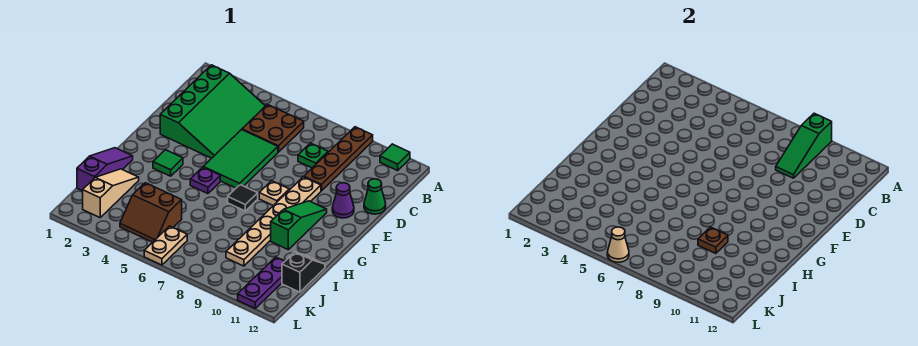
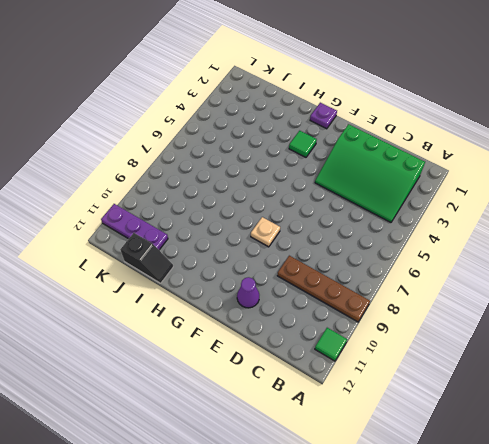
purple 1x1 plate [310,103,337,129] -> purple 1x1 plate moved to [190,167,220,194]
none -> brown 2x2 plate [242,105,304,152]
none -> green 1x1 plate [298,143,328,168]
none -> green 2x3 tile [203,130,278,188]

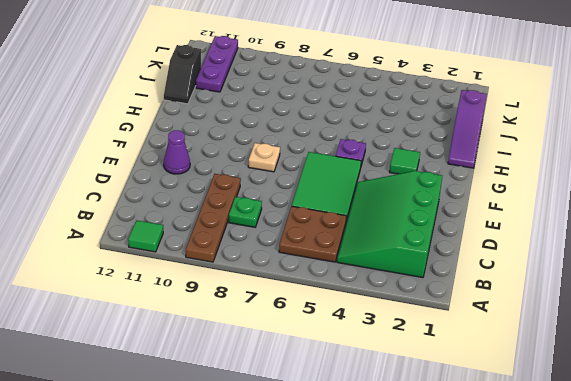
none -> green 1x1 cone [364,179,386,214]
none -> tan 1x6 plate [226,177,321,266]
none -> green 1x3 slope [271,201,327,250]

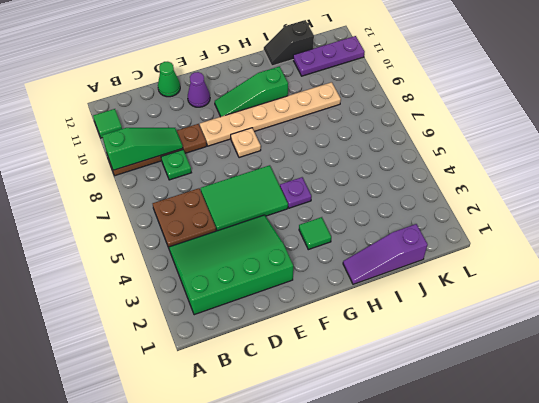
none -> black 1x1 tile [228,185,258,211]
none -> tan 1x3 slope [83,169,139,218]
none -> brown 2x2 slope [120,183,182,242]

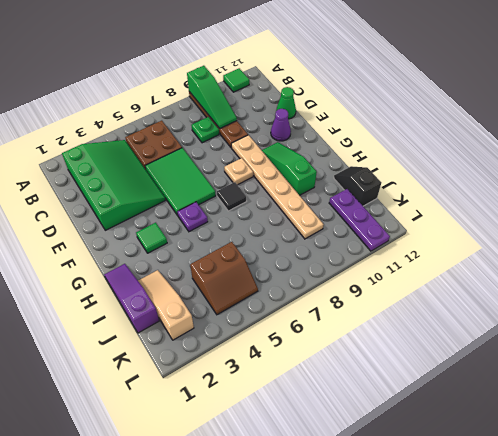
none -> tan 1x2 plate [144,226,187,265]
none -> brown 1x1 plate [698,227,728,254]
none -> tan 1x1 cone [607,227,629,262]

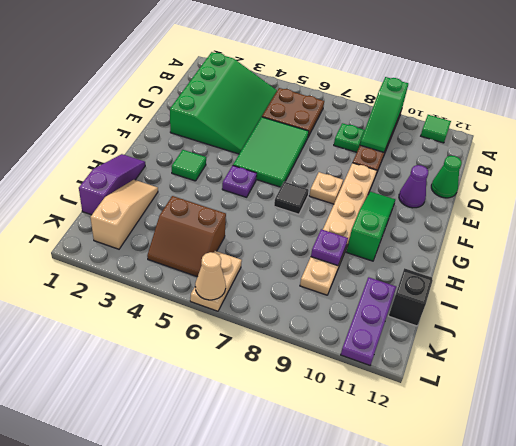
purple 1x1 plate [311,229,348,266] -> brown 1x1 plate [698,227,728,254]

